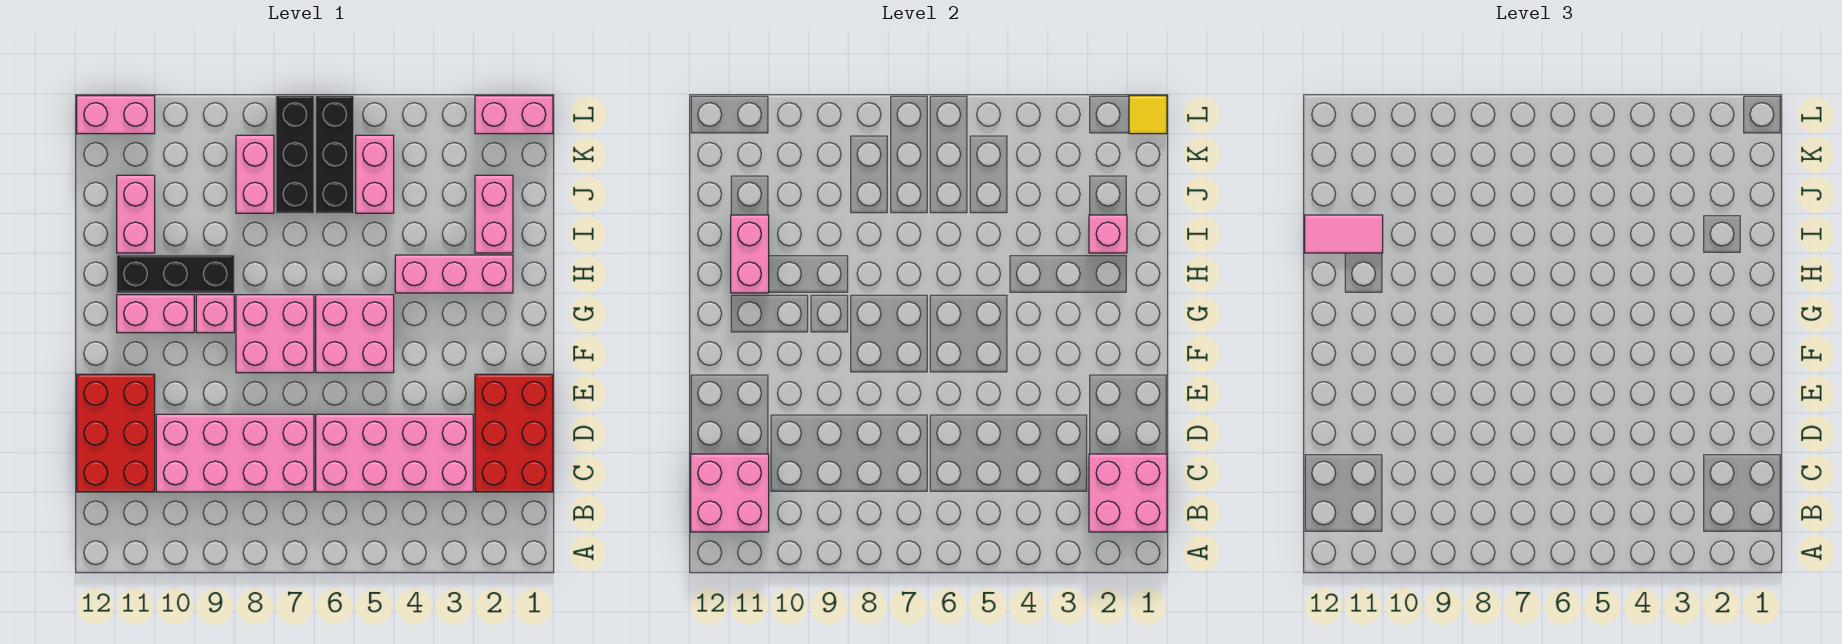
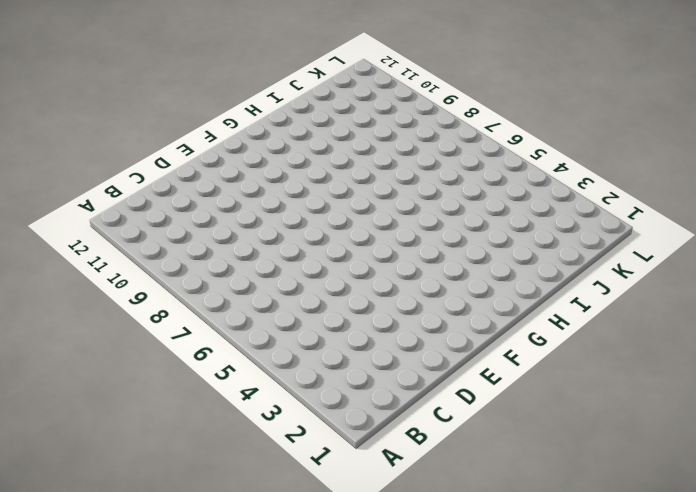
none -> red 2x3 brick [475,374,553,492]
none -> pink 2x4 brick [316,414,473,492]
none -> pink 2x4 brick [156,414,314,492]

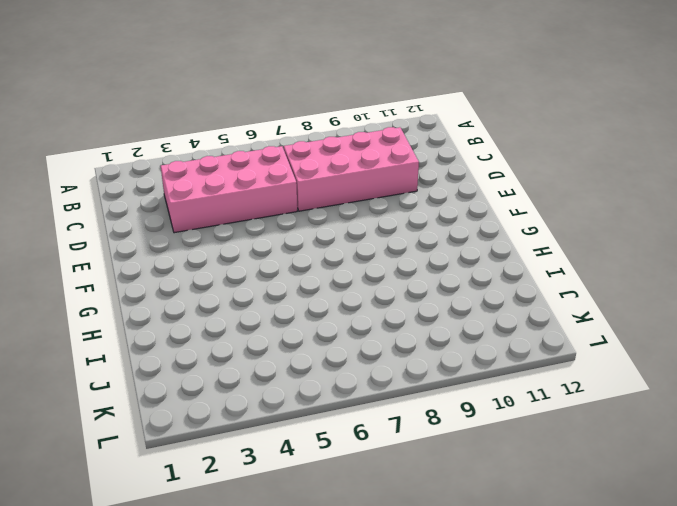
none -> red 2x3 brick [475,374,553,492]
none -> red 2x3 brick [77,374,155,492]
none -> pink 2x2 brick [316,295,394,373]

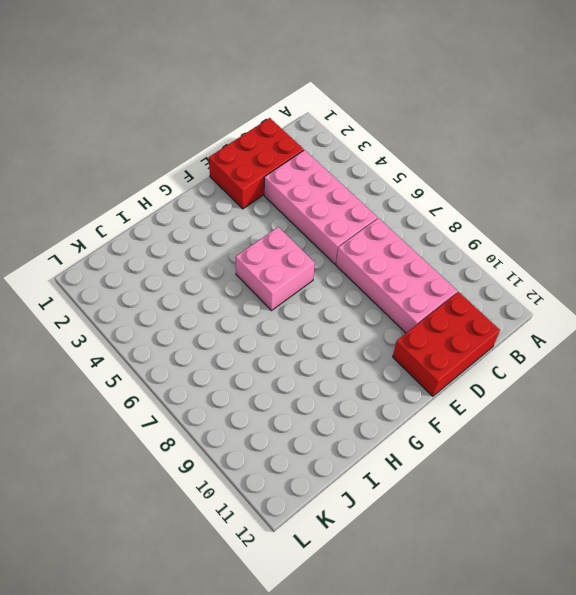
none -> pink 2x2 brick [236,295,314,373]
none -> pink 1x1 brick [196,295,234,333]
none -> pink 1x2 brick [117,295,194,333]

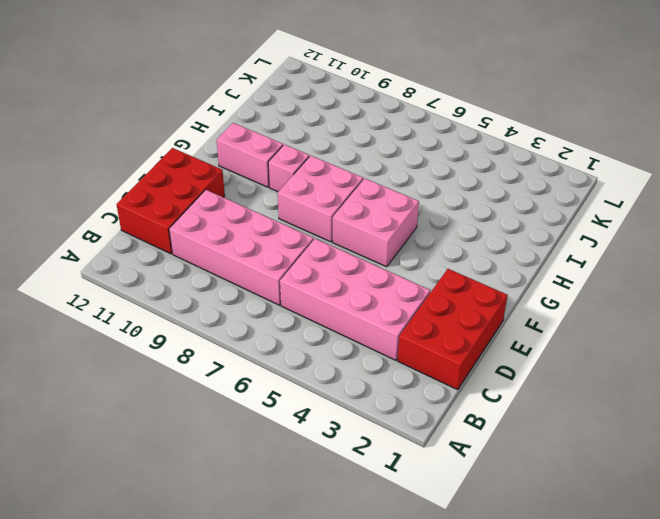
none -> pink 1x3 brick [395,255,513,293]
none -> black 1x3 brick [117,255,234,293]
none -> pink 1x2 brick [475,175,513,253]

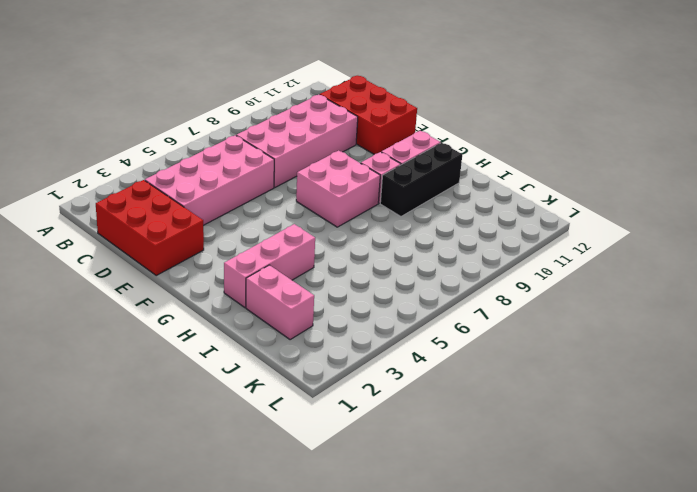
none -> pink 2x2 brick [316,295,394,373]
none -> pink 1x2 brick [117,175,155,253]
none -> pink 1x2 brick [356,135,394,213]

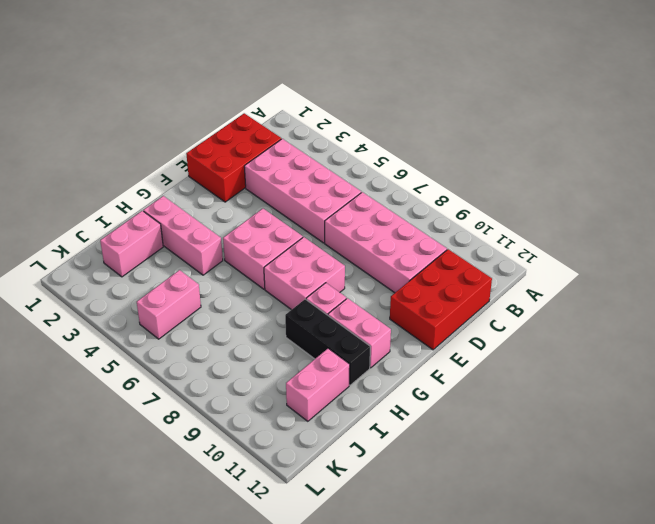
none -> black 1x3 brick [316,96,354,213]
none -> black 1x3 brick [276,96,314,213]
none -> pink 1x2 brick [236,135,274,213]

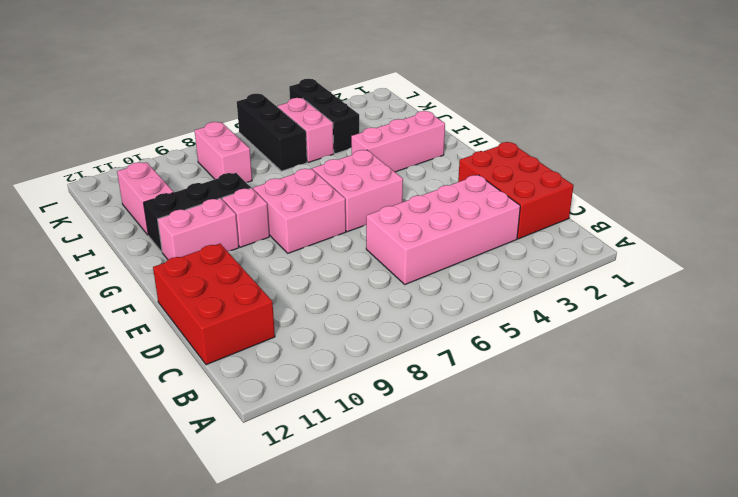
black 1x3 brick [289,79,359,154] -> black 1x3 brick moved to [276,96,314,213]
none -> pink 2x4 brick [156,414,314,492]
none -> pink 1x2 brick [475,175,513,253]
none -> pink 1x2 brick [475,96,553,134]

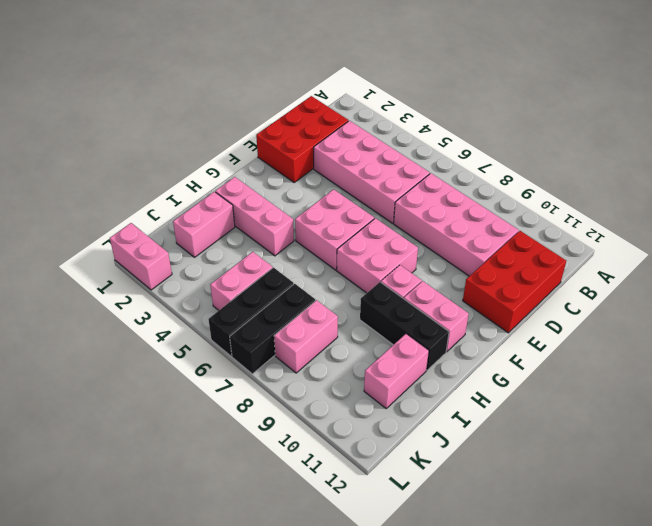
none -> pink 1x2 brick [77,96,155,134]
none -> pink 2x2 brick [1089,454,1167,532]
none -> pink 2x2 brick [691,454,769,532]

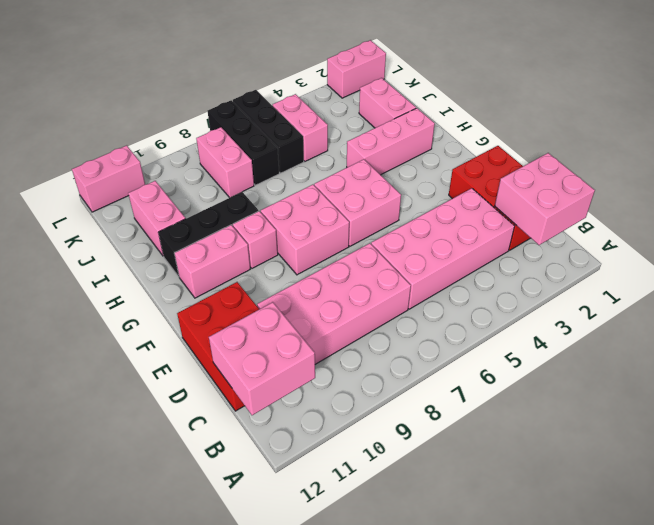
none -> pink 1x2 brick [731,215,769,293]
none -> pink 1x1 brick [1089,215,1127,253]
none -> yellow 1x1 tile [1129,96,1167,134]

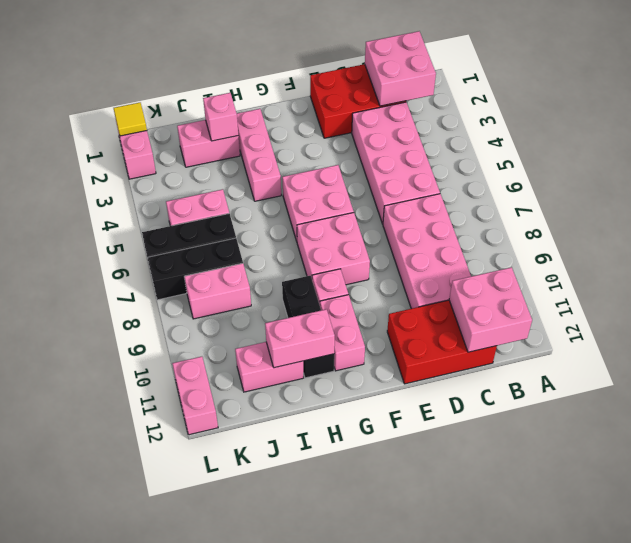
none -> pink 1x2 tile [1305,215,1383,253]

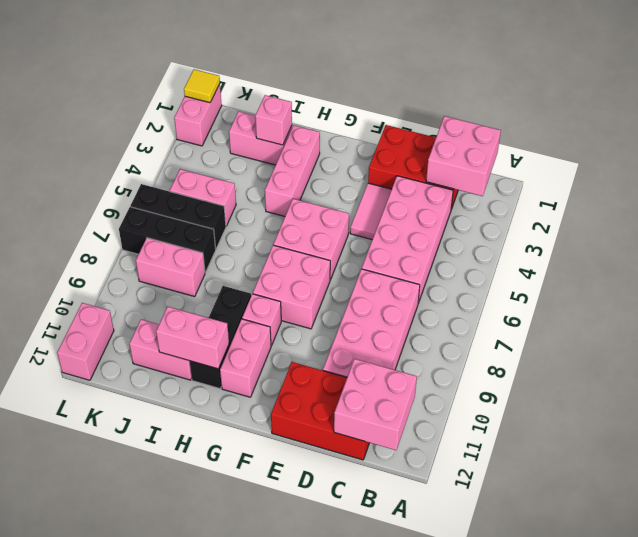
pink 1x2 tile [350,183,392,240] -> pink 1x2 tile moved to [1305,215,1383,253]

